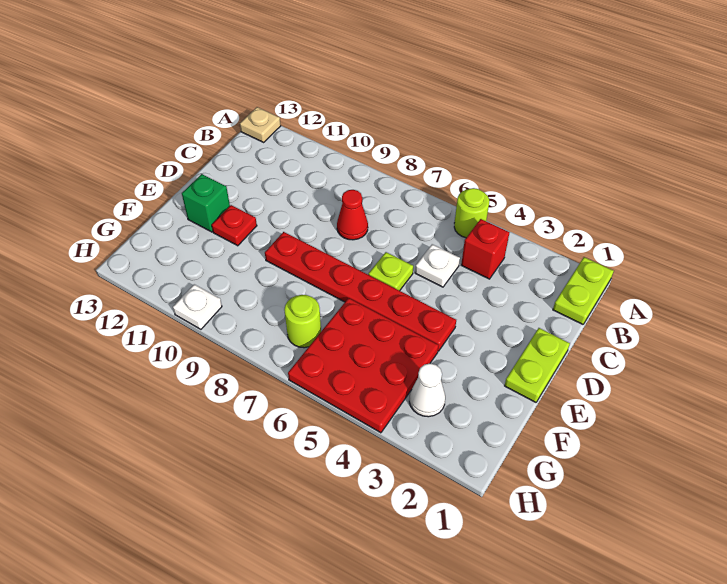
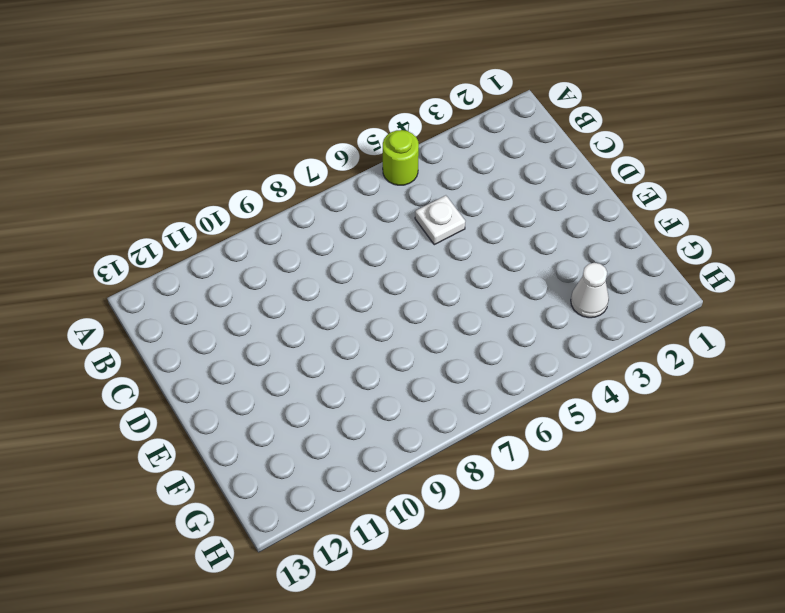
none -> lime 1x2 plate [553,257,614,324]
none -> tan 1x1 plate [240,107,281,142]
none -> red 1x1 brick [461,219,509,279]

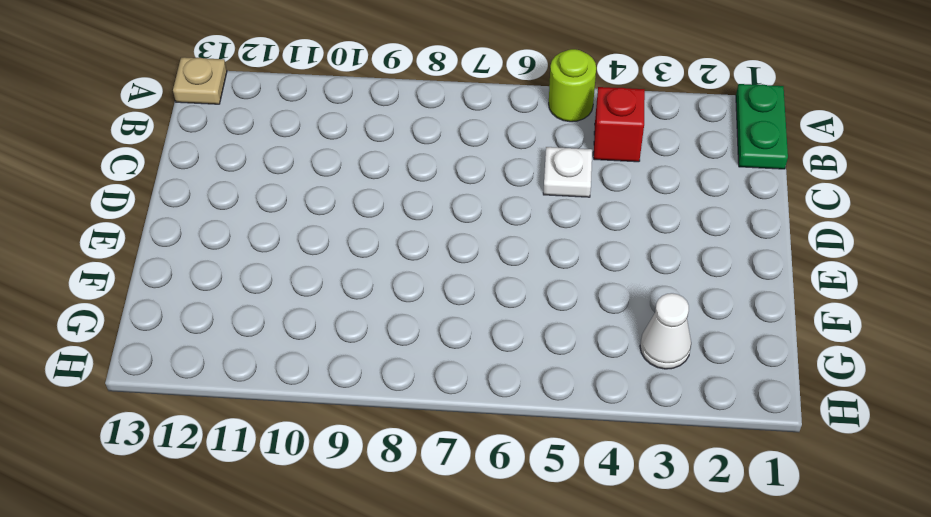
green 1x2 plate [736,84,788,169] -> lime 1x2 plate [553,257,614,324]
none -> red 1x1 cone [337,190,368,240]
none -> lime 1x2 plate [505,328,570,402]
none -> lime 1x1 plate [368,252,413,291]

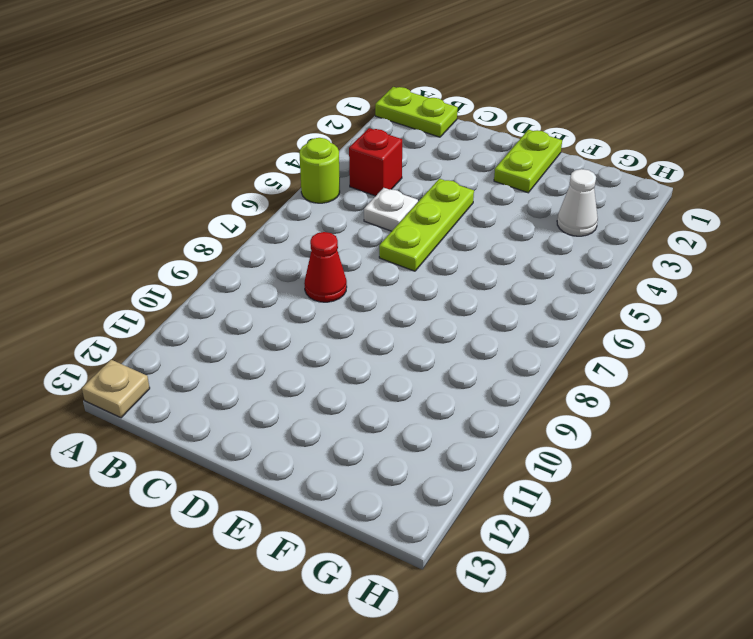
lime 1x3 plate [379,179,474,271] -> lime 1x1 plate [368,252,413,291]
lime 1x2 plate [494,130,562,193] -> lime 1x2 plate turned to [505,328,570,402]
none -> red 1x6 plate [265,232,456,351]
none -> red 1x1 plate [212,205,257,246]
none -> green 1x1 brick [182,174,230,232]

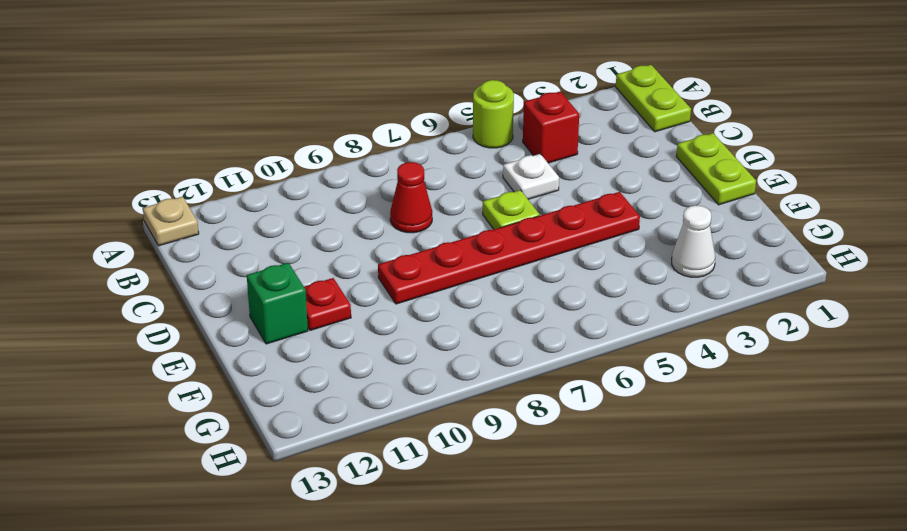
none -> red 3x3 plate [288,298,439,433]
none -> lime 1x1 round brick [284,295,321,348]
none -> white 1x1 plate [173,284,222,329]

